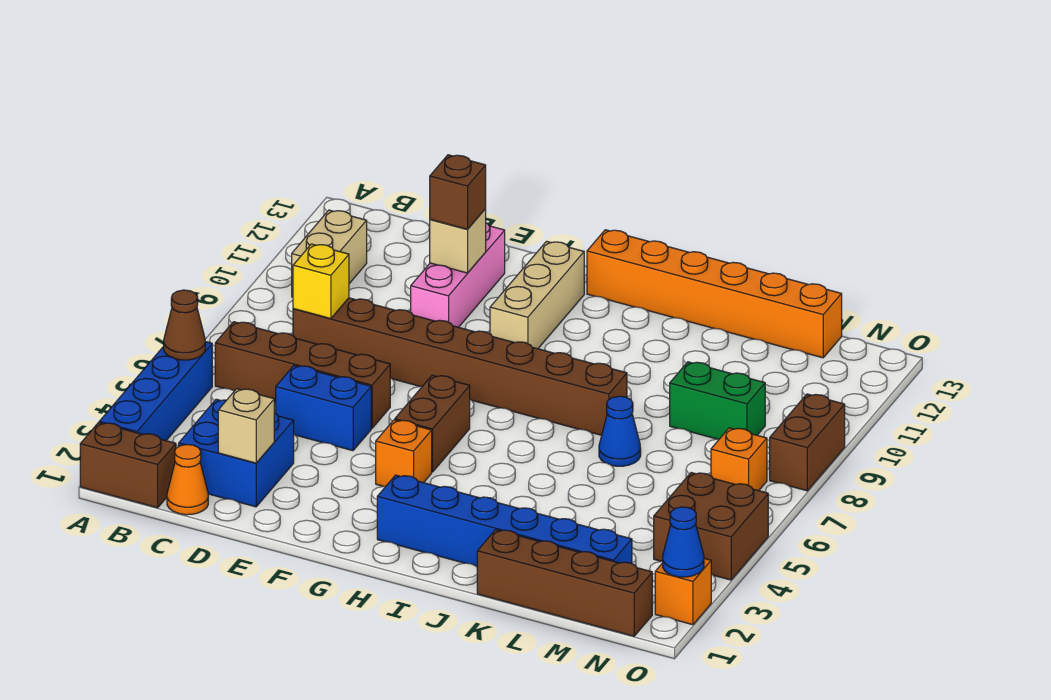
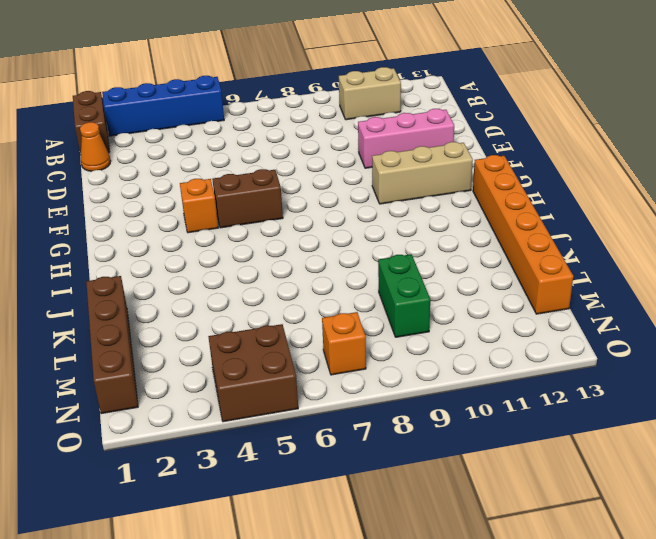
none -> brown 1x4 brick [215,322,390,428]
none -> blue 2x2 brick [179,399,294,507]
none -> brown 1x8 brick [293,298,627,435]

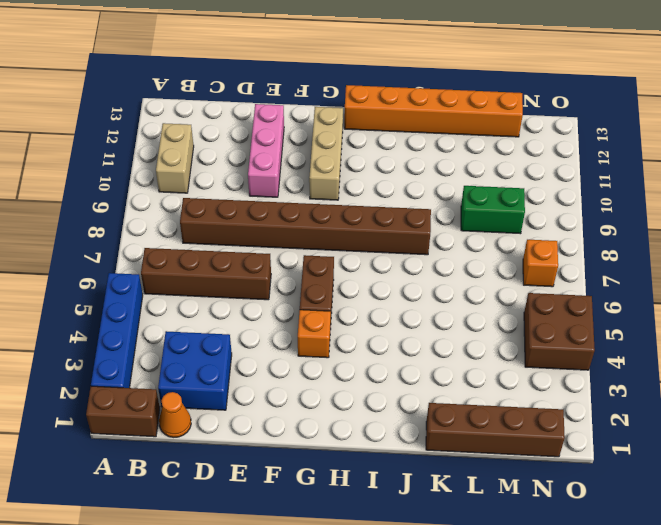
none -> blue 1x2 brick [276,366,371,451]
none -> blue 1x6 brick [377,475,632,566]
none -> blue 1x1 cone [599,396,641,466]

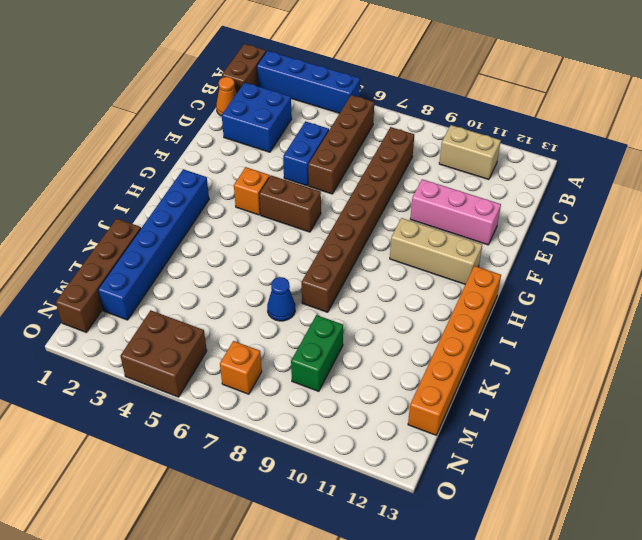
none -> orange 1x1 brick [655,558,711,625]
none -> brown 1x2 brick [770,394,845,491]
none -> brown 1x1 cone [164,290,205,360]

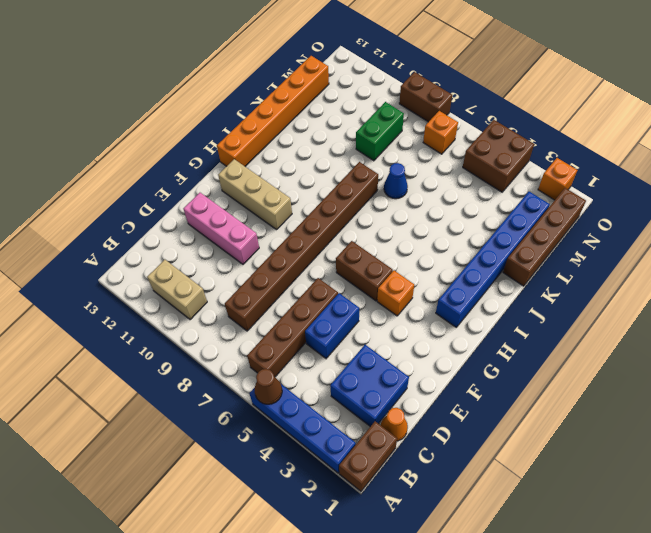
none -> yellow 1x1 brick [293,244,349,319]
none -> tan 1x1 brick [218,389,274,463]
none -> tan 1x1 brick [430,209,486,273]

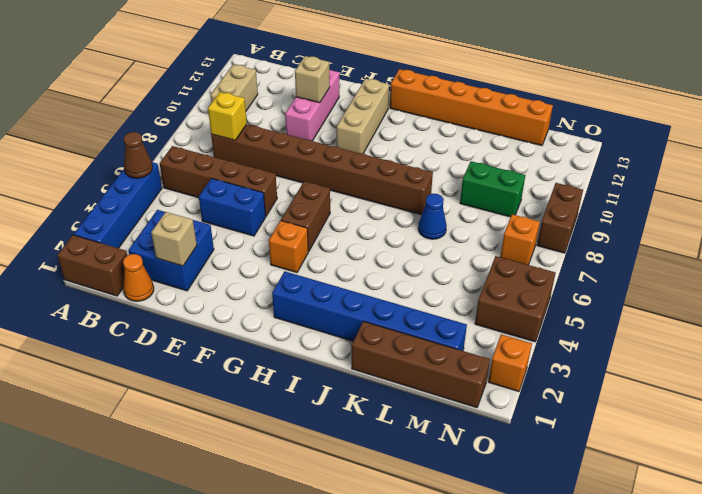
none -> blue 1x1 cone [663,507,704,577]
none -> brown 1x1 brick [430,155,486,229]

